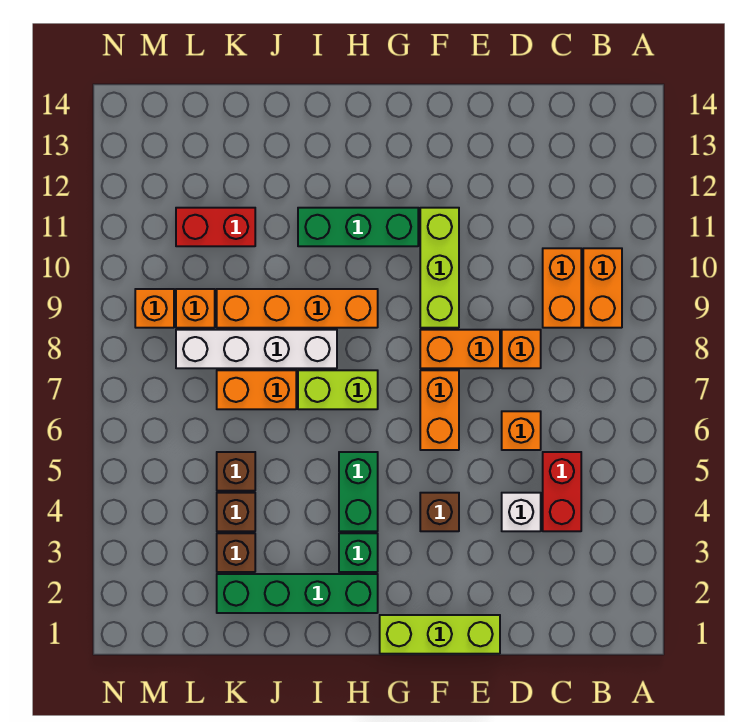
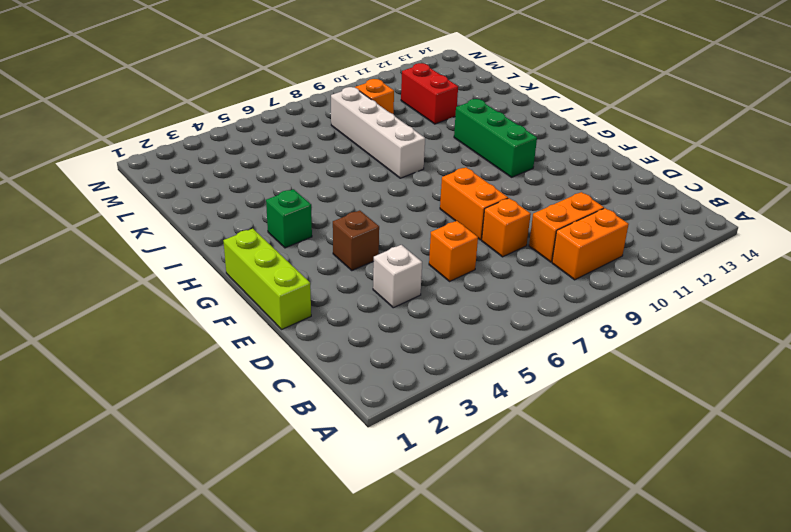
none -> red 1x2 brick [543,452,581,531]
none -> orange 1x2 brick [420,370,459,450]
none -> lime 1x3 brick [420,208,459,328]

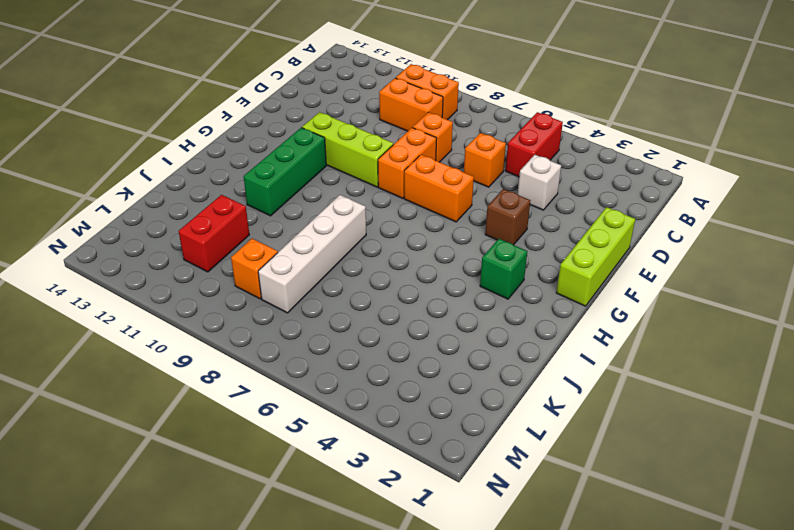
red 1x2 brick [505,112,563,177] -> red 1x2 brick turned to [543,452,581,531]
none -> green 1x4 brick [217,574,378,613]
none -> green 1x2 brick [339,452,378,531]
none -> lime 1x2 brick [298,370,378,409]

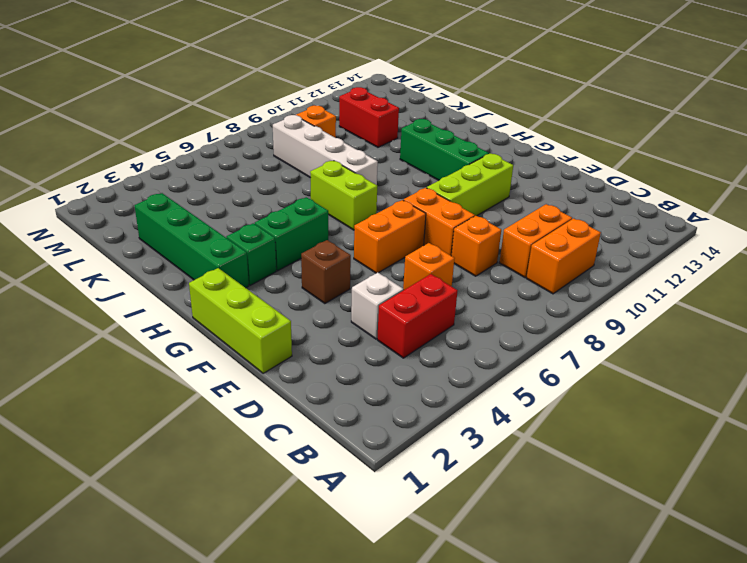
none -> orange 1x4 brick [217,289,378,328]
none -> orange 1x2 brick [217,370,296,409]
none -> brown 1x1 brick [217,533,255,572]

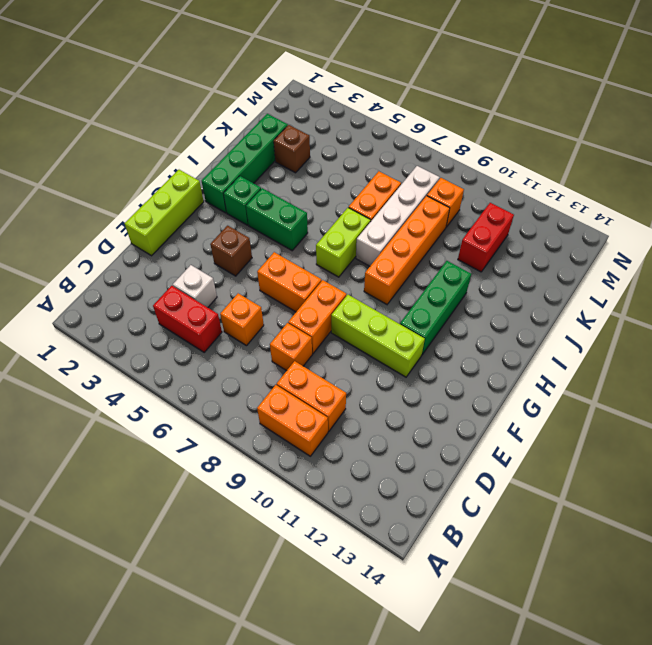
none -> brown 1x1 brick [217,493,255,531]
none -> brown 1x1 brick [217,452,255,491]
none -> orange 1x1 brick [135,289,174,328]

